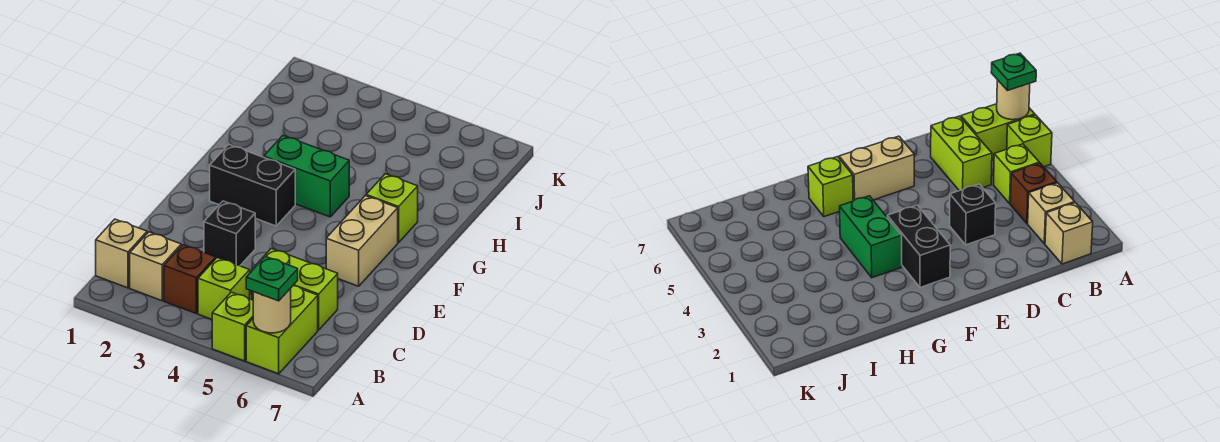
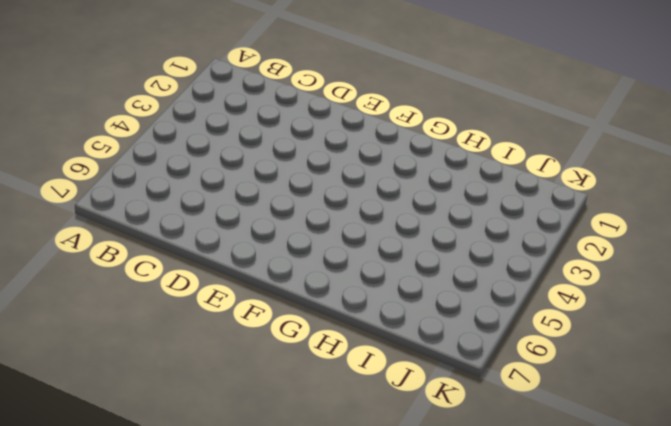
none -> lime 1x1 brick [212,292,253,361]
none -> lime 1x2 brick [246,286,318,374]
none -> tan 1x1 brick [96,219,147,288]

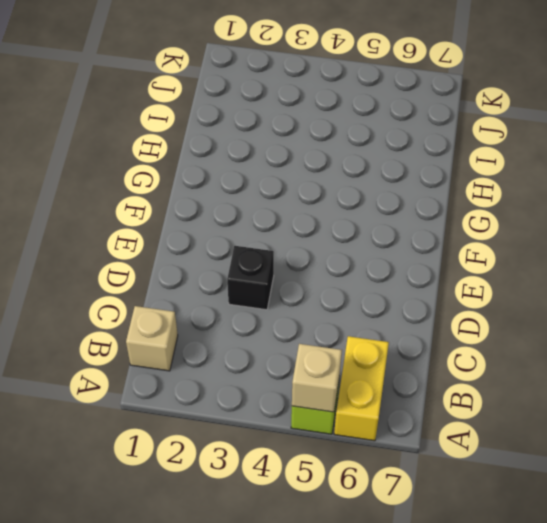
tan 1x1 brick [292,344,342,412] -> tan 1x1 brick moved to [130,232,181,301]
yellow 1x2 brick [334,336,389,441] -> lime 1x2 brick [246,286,318,374]
none -> brown 1x1 brick [164,245,215,313]
none -> lime 1x1 brick [198,258,250,319]
none -> lime 1x2 brick [252,248,338,330]

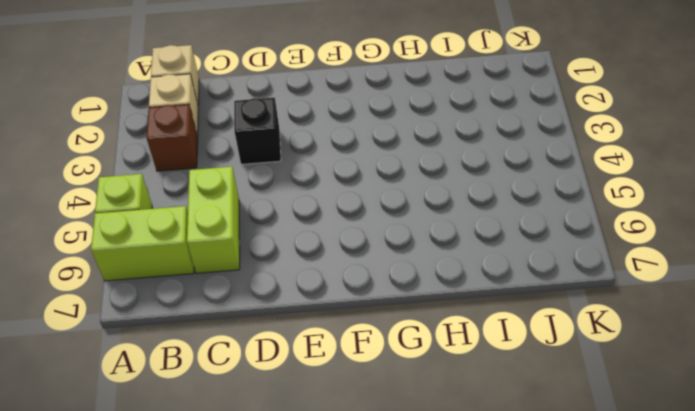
none -> lime 1x1 brick [198,258,250,319]
none -> tan 1x2 brick [326,196,398,286]
none -> black 1x2 brick [210,145,295,226]

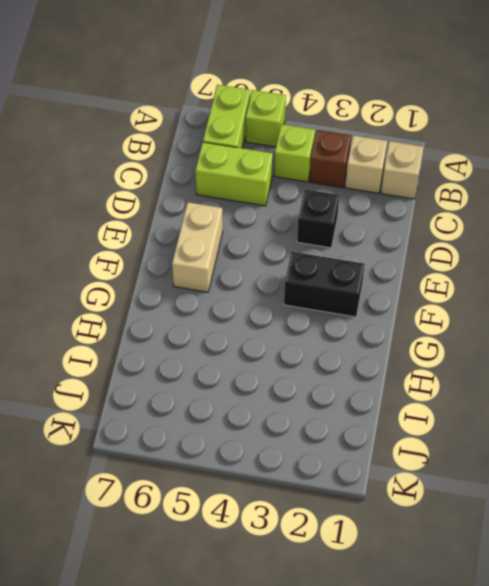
none -> green 1x2 brick [264,136,349,217]
none -> lime 1x1 brick [366,174,418,243]
none -> tan 1x1 round brick [253,288,291,333]

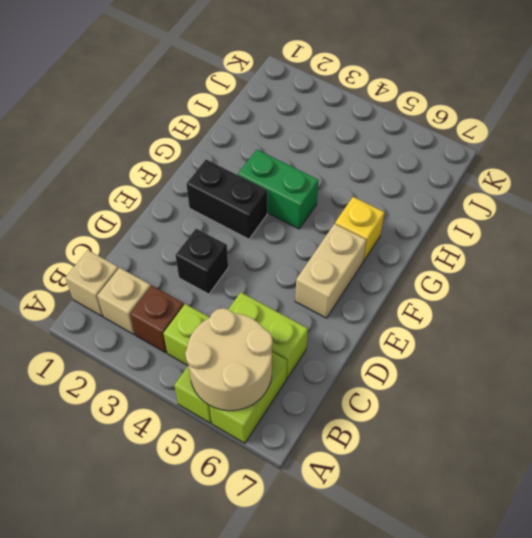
tan 2x2 round brick [185,308,273,411] -> tan 1x1 round brick [253,288,291,333]
yellow 1x1 brick [335,197,385,262] -> lime 1x1 brick [366,174,418,243]
none -> green 1x1 plate [246,257,298,301]

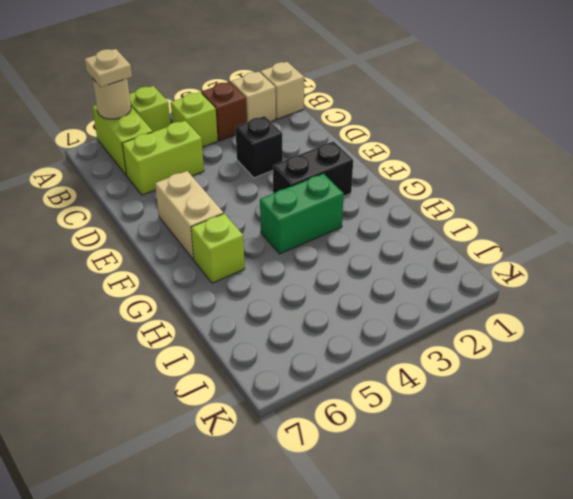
tan 1x1 plate [84,49,132,87] -> green 1x1 plate [246,257,298,301]

